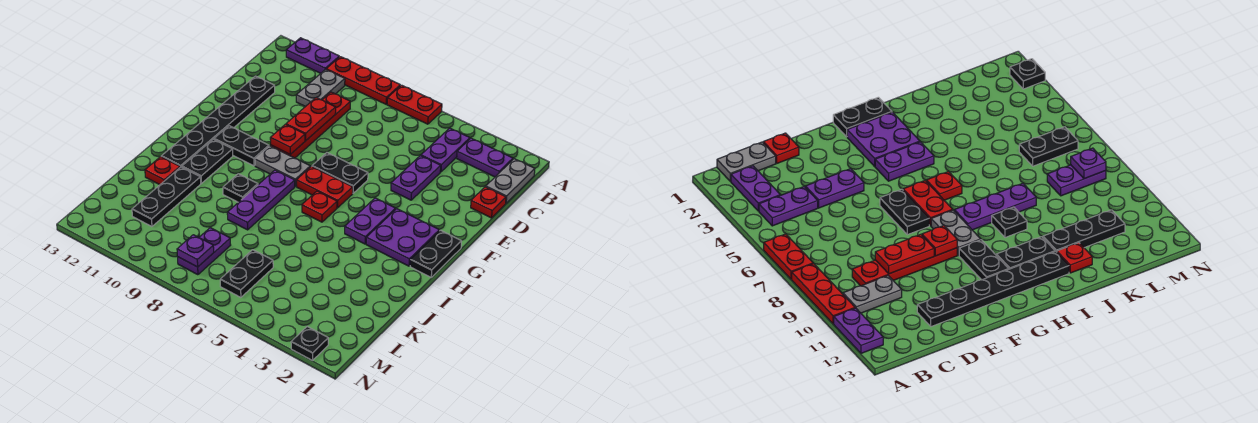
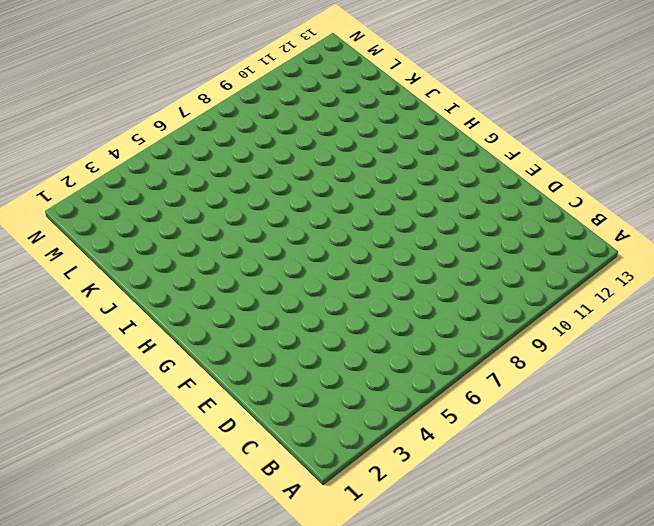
none -> red 1x2 plate [387,85,442,124]
none -> red 1x3 plate [326,57,400,104]
none -> purple 1x2 plate [286,38,339,73]
none -> grey 1x2 plate [486,159,535,203]

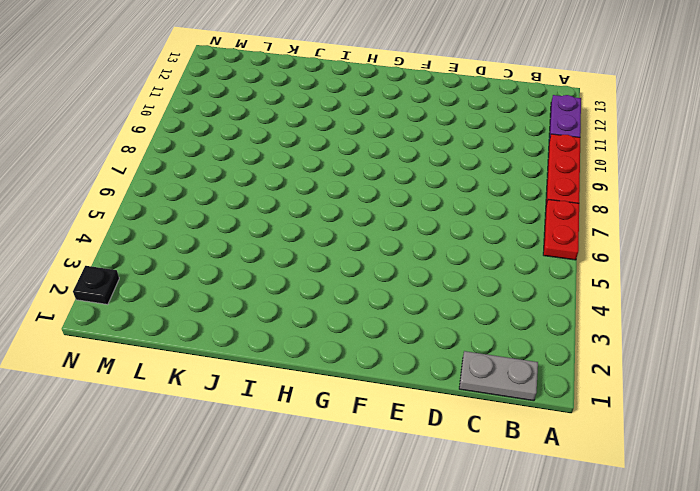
none -> purple 1x2 plate [457,138,513,177]
none -> purple 1x2 plate [421,128,470,172]
none -> grey 1x2 plate [296,69,345,107]
none -> red 1x4 plate [271,92,350,158]

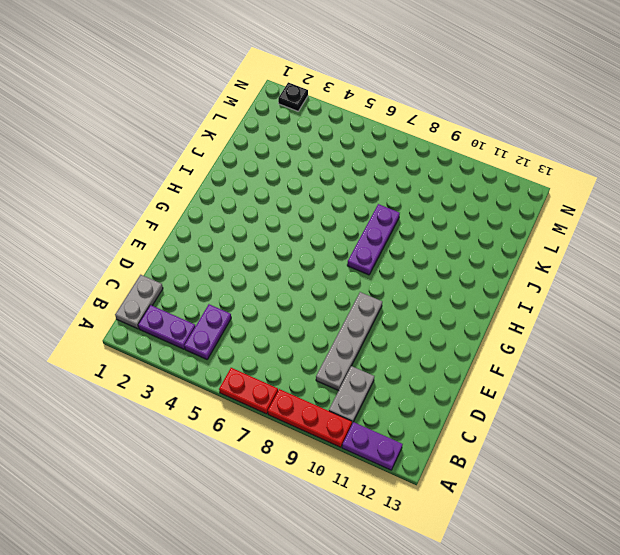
grey 1x4 plate [316,292,382,391] -> red 1x4 plate [271,92,350,158]
none -> red 1x1 plate [471,187,506,218]
none -> purple 1x2 plate [391,156,441,200]
none -> black 1x6 plate [161,76,275,167]
none -> black 1x2 plate [312,153,368,193]

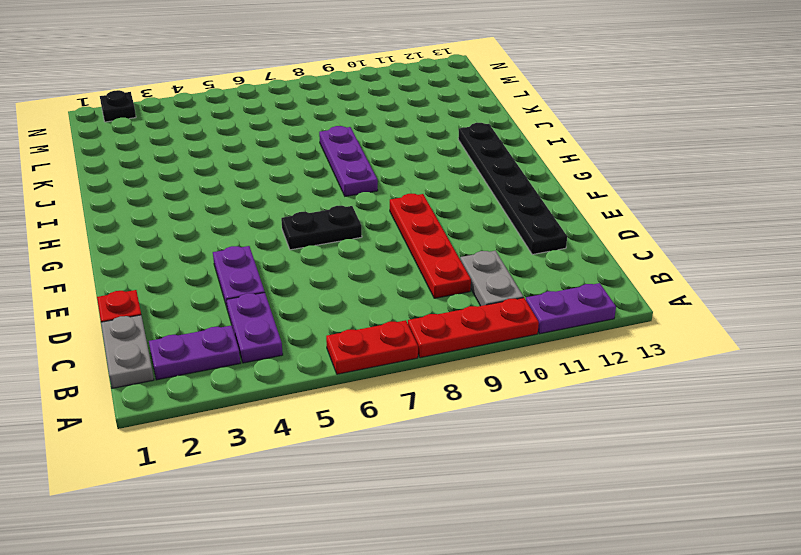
none -> black 1x2 plate [410,230,461,277]
none -> purple 2x2 plate [366,209,439,266]
none -> purple 1x2 plate [345,198,396,244]
none -> red 1x2 plate [296,167,353,208]

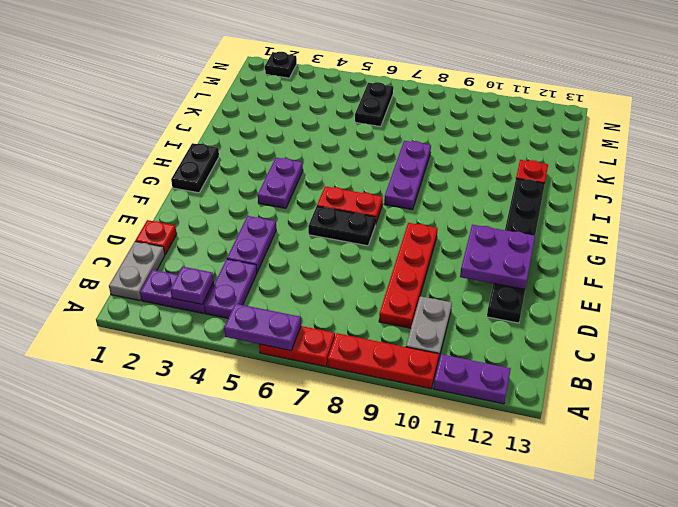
purple 1x2 plate [224,304,301,351] -> purple 1x2 plate turned to [178,228,231,275]
purple 1x1 plate [170,267,214,304] -> purple 1x1 plate moved to [177,235,214,267]
purple 2x2 plate [460,225,535,289] -> purple 2x2 plate moved to [366,209,439,266]
none -> grey 1x2 plate [255,146,310,187]
none -> black 1x2 plate [214,126,269,166]
none -> red 1x1 plate [302,191,337,222]
none -> black 1x2 plate [182,139,233,183]

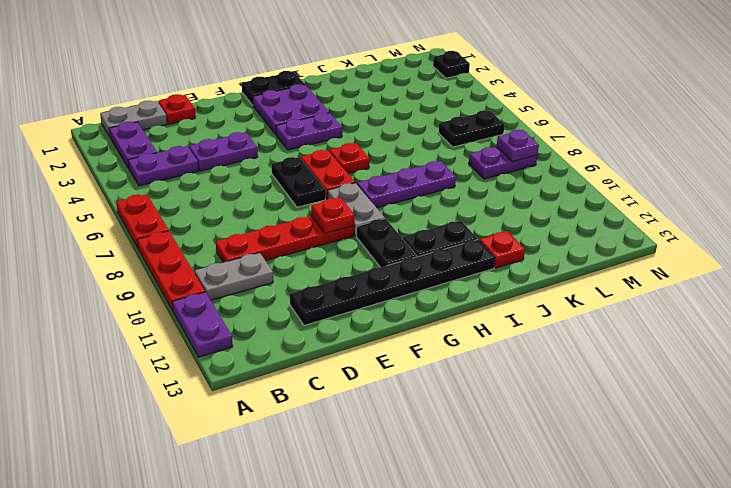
none -> black 1x1 plate [223,174,258,202]
none -> black 1x3 plate [132,167,201,227]
none -> red 1x2 plate [286,98,336,141]

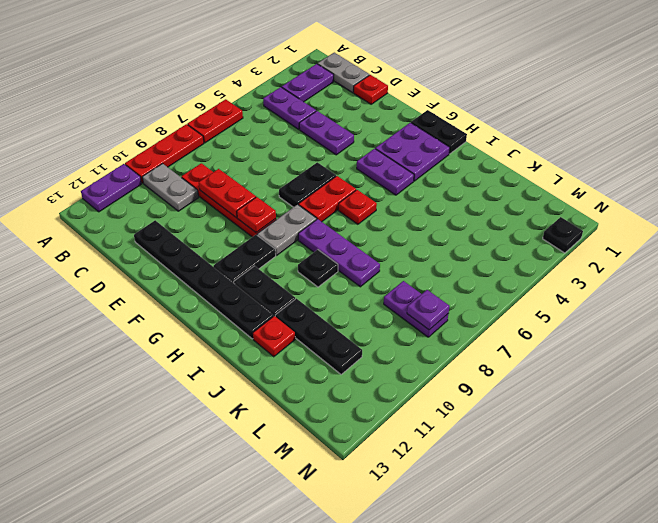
none -> black 1x2 plate [220,250,273,297]

